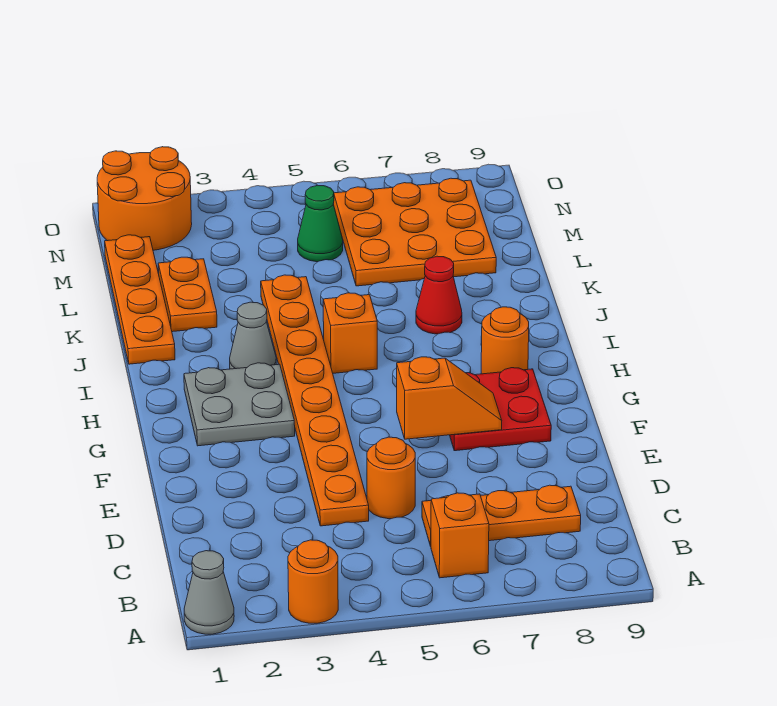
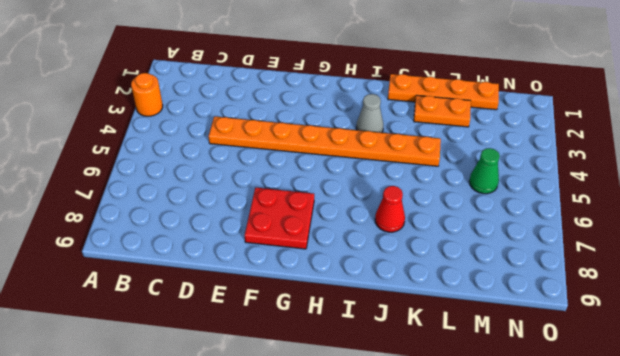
none -> grey 1x1 cone [184,551,234,634]
none -> orange 1x1 brick [431,493,489,578]
none -> orange 1x3 plate [422,485,581,546]

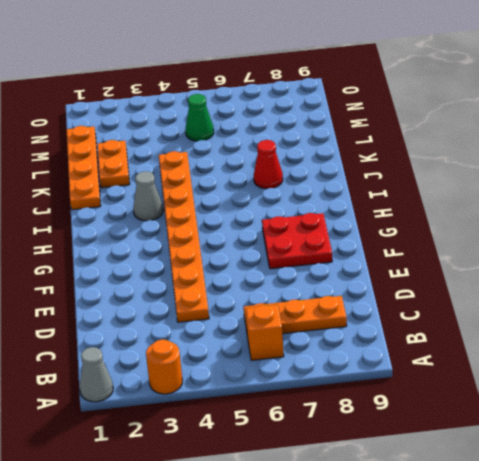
none -> orange 1x1 round brick [367,437,415,519]
none -> grey 2x2 plate [184,363,295,446]
none -> orange 1x1 round brick [481,307,529,374]

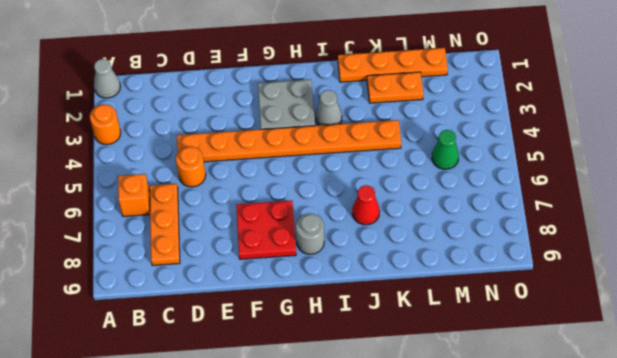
grey 1x1 round brick [296,213,324,254] -> orange 1x1 round brick [481,307,529,374]
none -> orange 1x1 brick [323,293,377,373]
none -> orange 3x3 plate [333,178,496,286]
none -> orange 2x2 round brick [97,147,192,250]

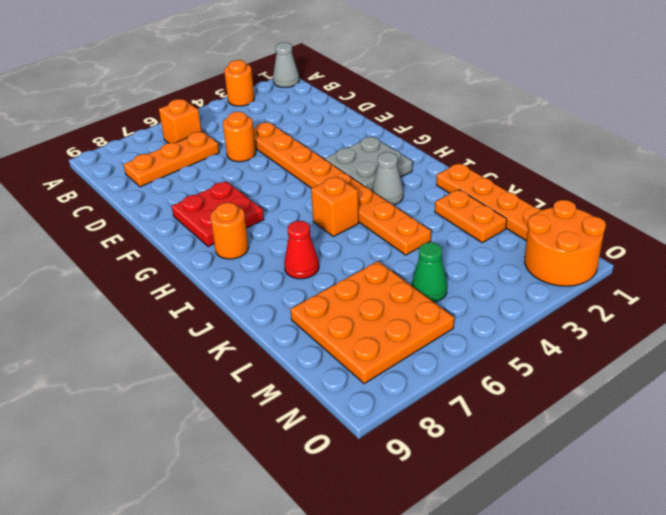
none -> orange 1x2 slope [397,357,502,439]

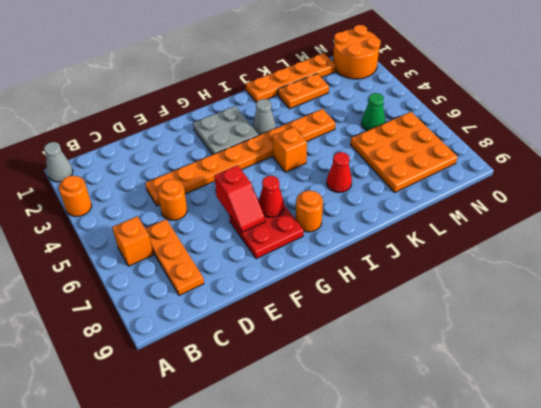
red 1x2 slope [214,165,265,232] -> orange 1x2 slope [397,357,502,439]
red 1x1 cone [258,176,284,217] -> none

